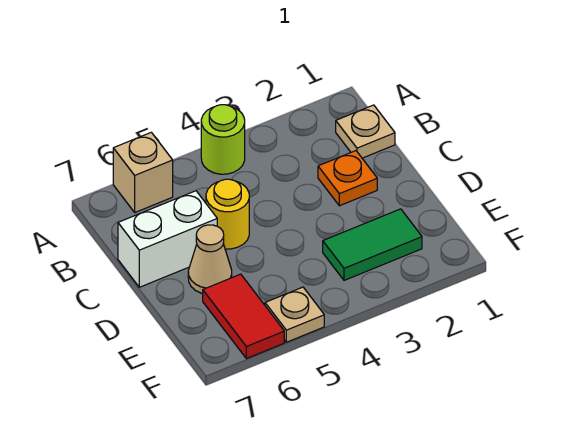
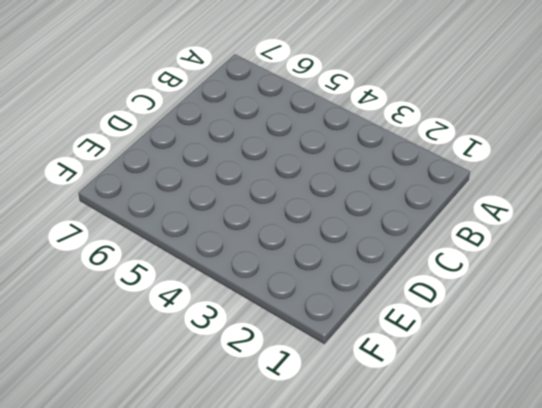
none -> lime 1x1 round brick [201,105,245,174]
none -> tan 1x1 brick [113,132,173,212]

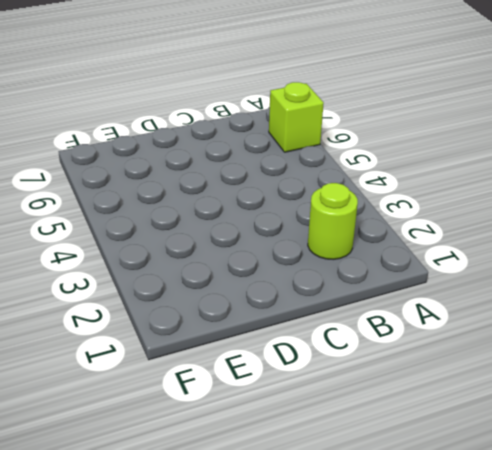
lime 1x1 brick [269,82,324,152] -> tan 1x1 brick [113,132,173,212]
lime 1x1 round brick [308,183,358,260] -> lime 1x1 round brick moved to [201,105,245,174]
none -> tan 1x1 plate [336,105,395,158]
none -> orange 1x1 plate [318,151,377,206]

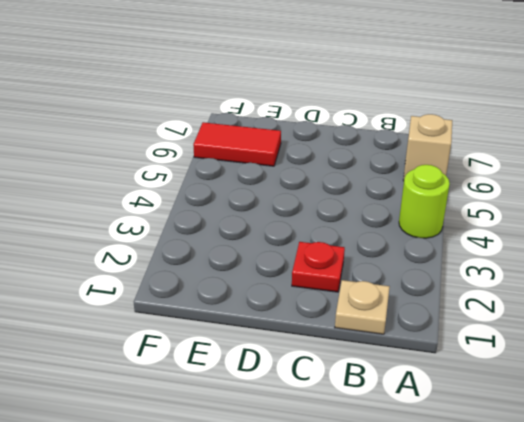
red 1x1 plate [292,242,345,292] -> orange 1x1 plate [318,151,377,206]
none -> yellow 1x1 round brick [206,179,249,249]
none -> white 1x2 brick [118,191,217,287]

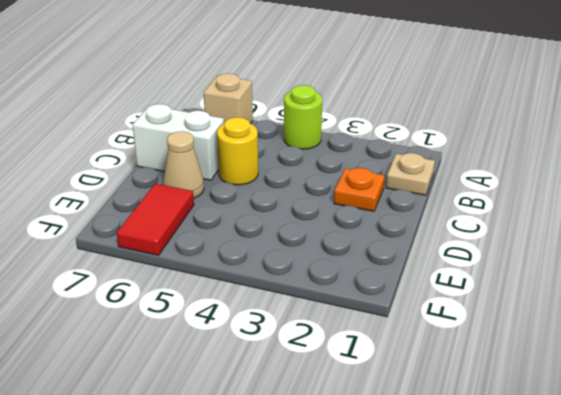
none -> green 1x2 tile [323,209,422,280]
none -> tan 1x1 plate [265,287,324,342]

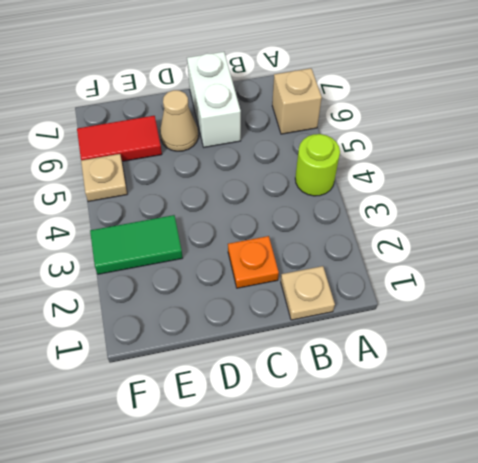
green 1x2 tile [90,215,183,274] -> green 1x2 tile turned to [323,209,422,280]
none -> yellow 1x1 round brick [206,179,249,249]

